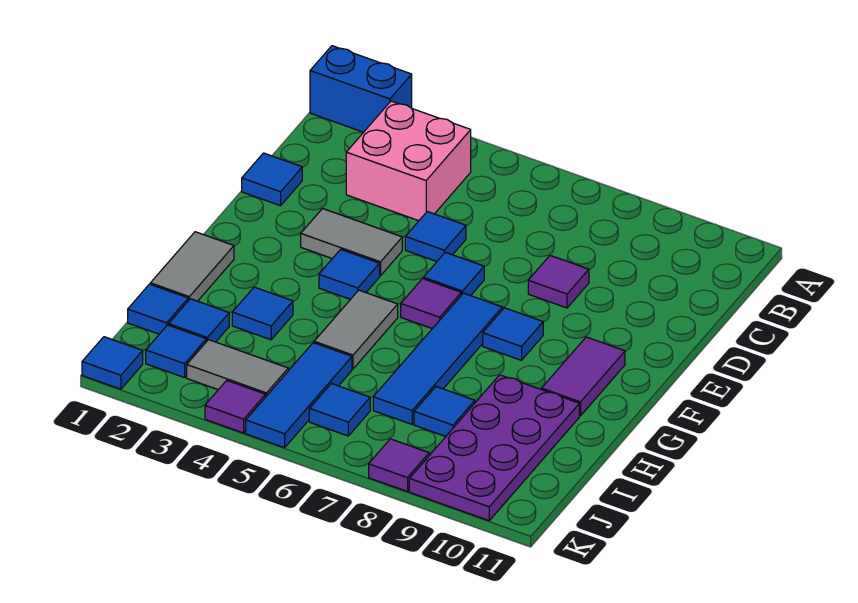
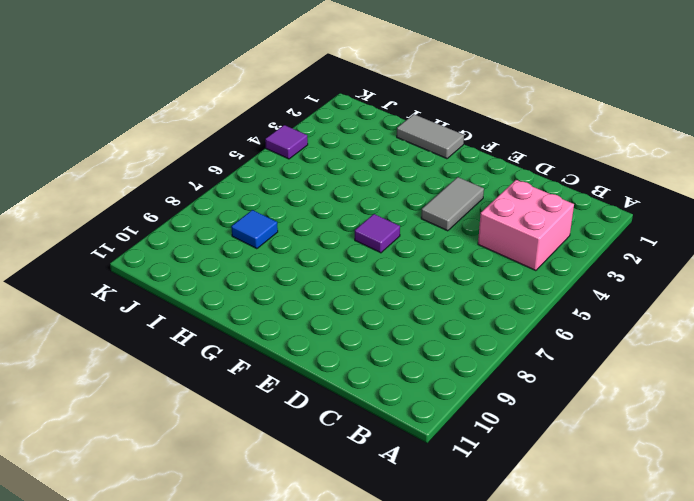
none -> blue 1x2 brick [310,46,412,132]
none -> blue 1x1 tile [242,153,302,206]
none -> blue 1x1 tile [405,212,466,261]

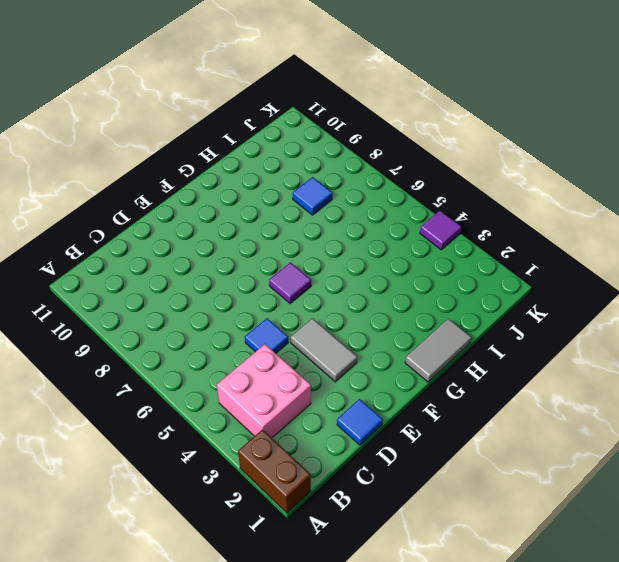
brown 1x2 brick [238,429,311,513] -> blue 1x2 brick [310,46,412,132]
none -> purple 1x1 tile [528,255,589,308]
none -> blue 1x1 tile [424,252,484,296]
none -> blue 1x1 tile [319,249,380,299]

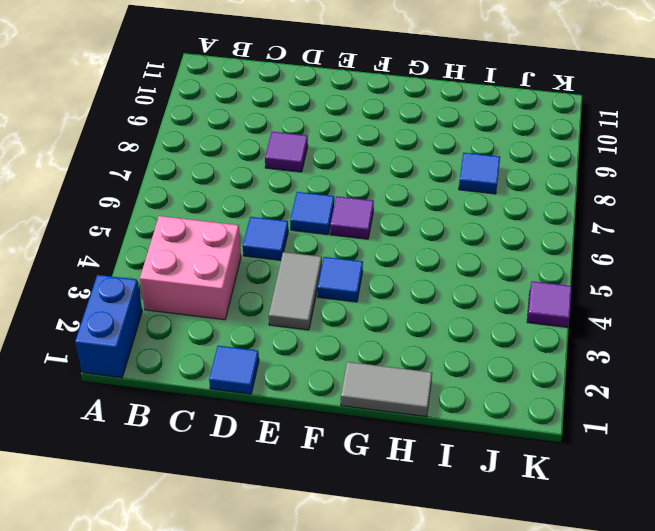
none -> blue 1x4 tile [373,293,502,424]
none -> blue 1x1 tile [483,308,543,360]
none -> purple 1x2 tile [542,337,625,416]

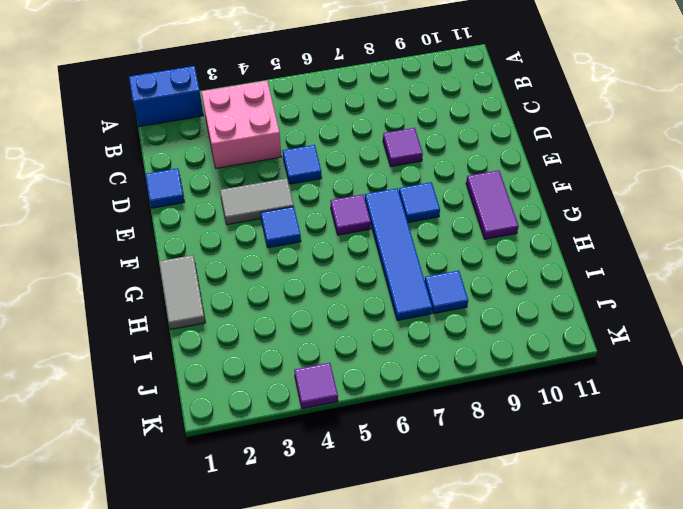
none -> blue 1x1 tile [424,252,484,296]
none -> grey 1x2 tile [314,290,398,369]
none -> blue 1x1 tile [232,287,293,340]

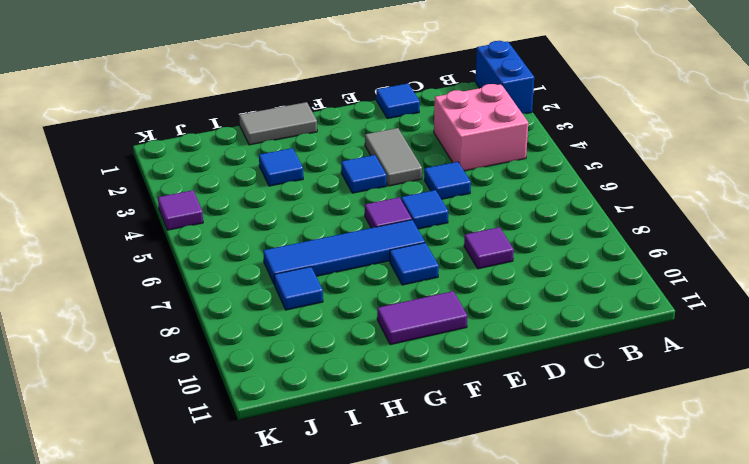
none -> grey 1x2 tile [314,290,398,369]
none -> purple 2x4 plate [409,375,579,521]
none -> blue 1x1 tile [128,284,188,334]

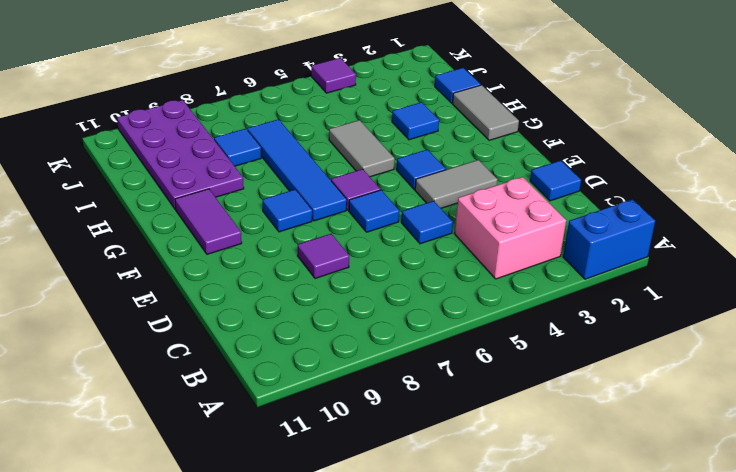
none -> blue 1x1 tile [169,299,229,342]
none -> blue 1x3 tile [246,343,352,448]
none -> blue 1x1 tile [146,325,206,378]

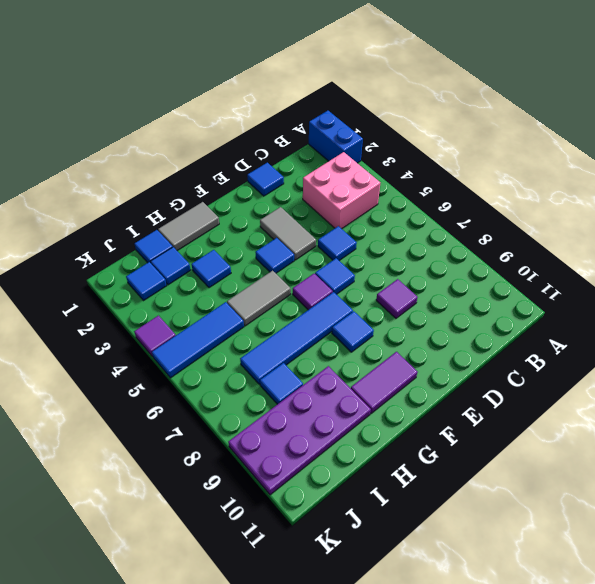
none -> grey 1x2 tile [187,340,288,396]
none -> blue 1x1 tile [309,383,370,436]
none -> blue 1x1 tile [82,337,143,389]

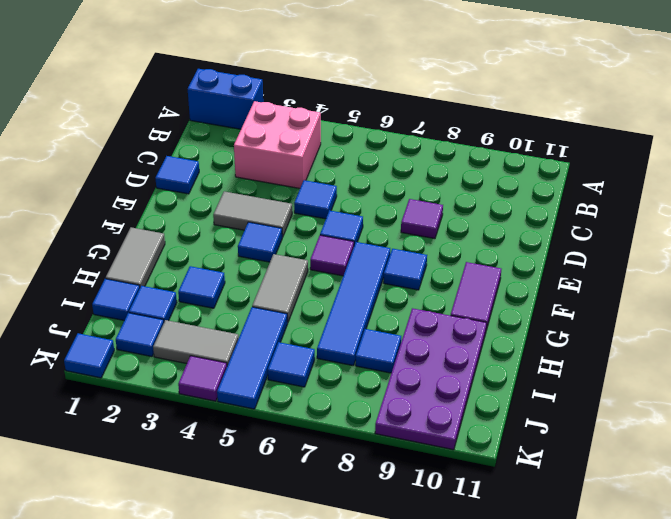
none -> purple 1x1 tile [369,439,429,492]

